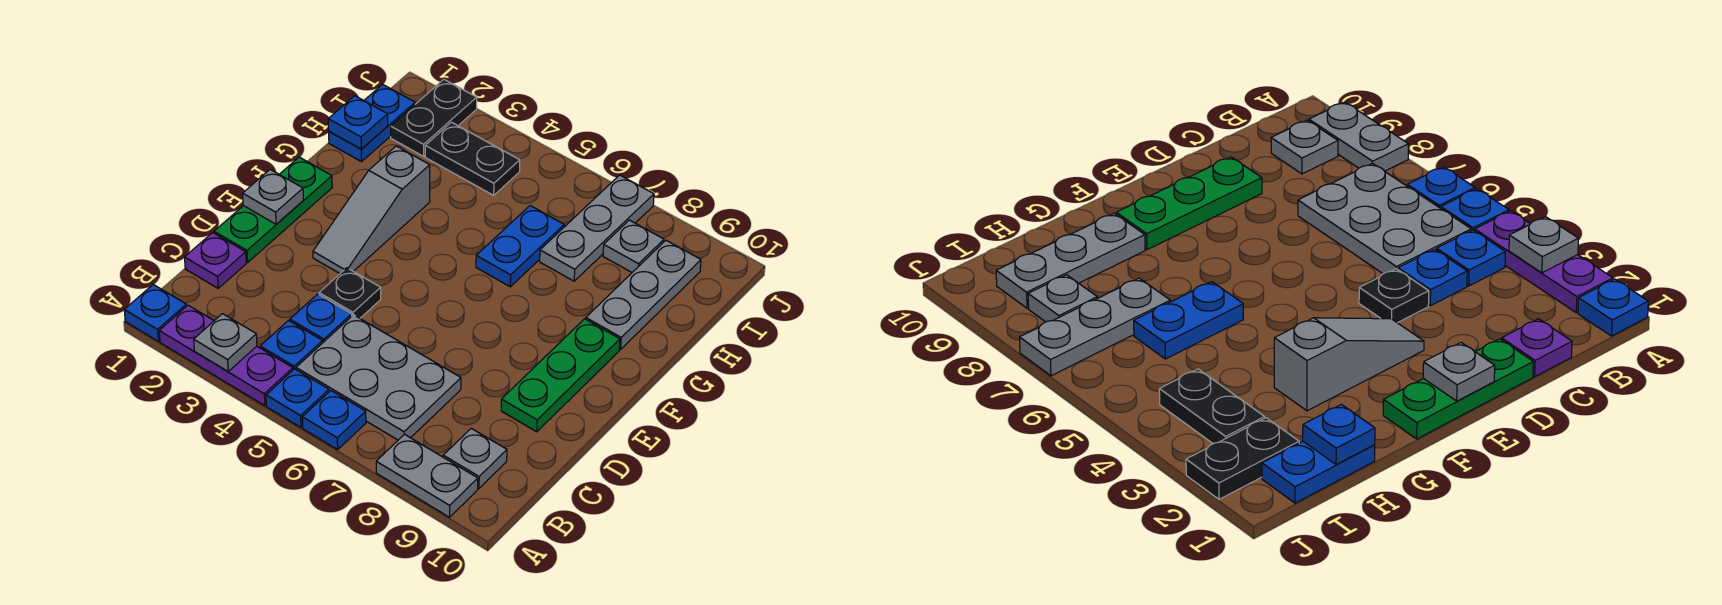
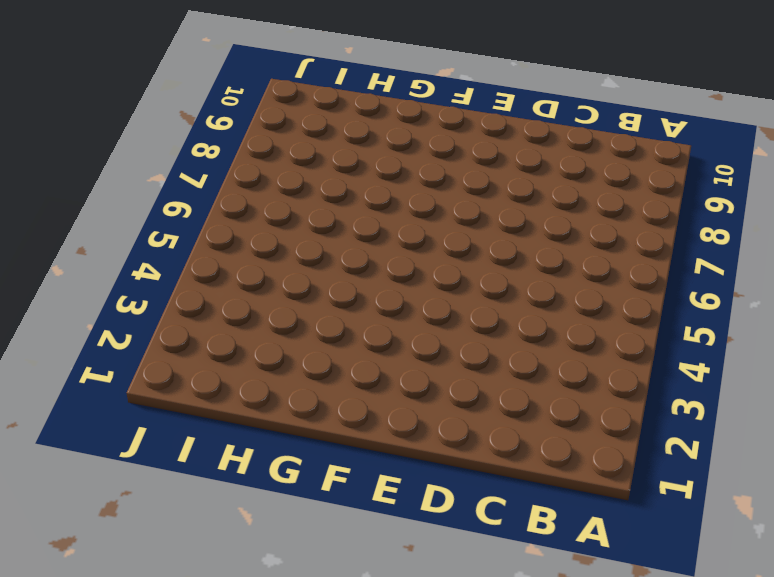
none -> blue 1x1 plate [124,285,186,341]
none -> purple 1x3 plate [159,305,293,406]
none -> blue 1x1 plate [266,369,329,427]

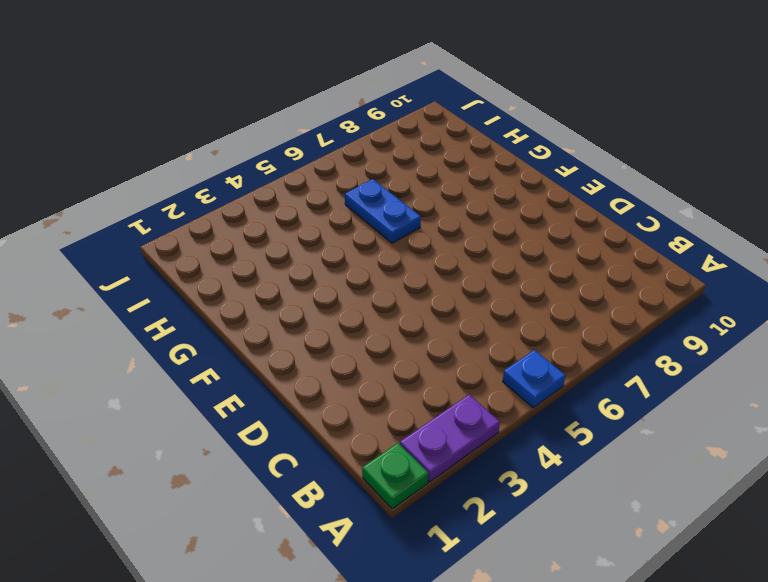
green 1x1 plate [362,443,429,509] -> blue 1x1 plate [124,285,186,341]
purple 1x2 plate [400,395,500,482] -> purple 1x3 plate [159,305,293,406]
none -> blue 1x1 plate [302,391,366,450]
none -> grey 1x2 plate [376,434,478,517]
none -> blue 1x1 plate [260,321,323,370]

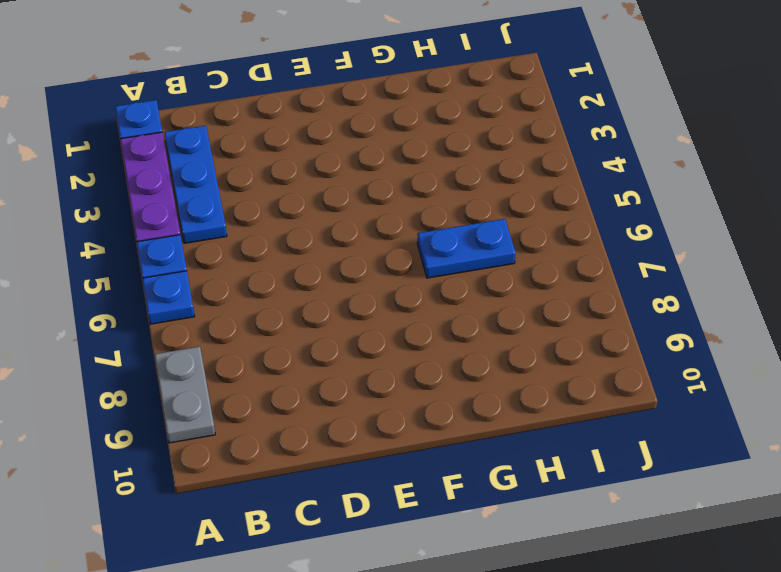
blue 1x3 plate [164,126,227,243] -> blue 1x1 plate [260,321,323,370]
none -> grey 2x3 plate [296,315,461,440]
none -> grey 1x1 plate [443,428,507,488]
none -> purple 1x1 plate [185,233,246,288]

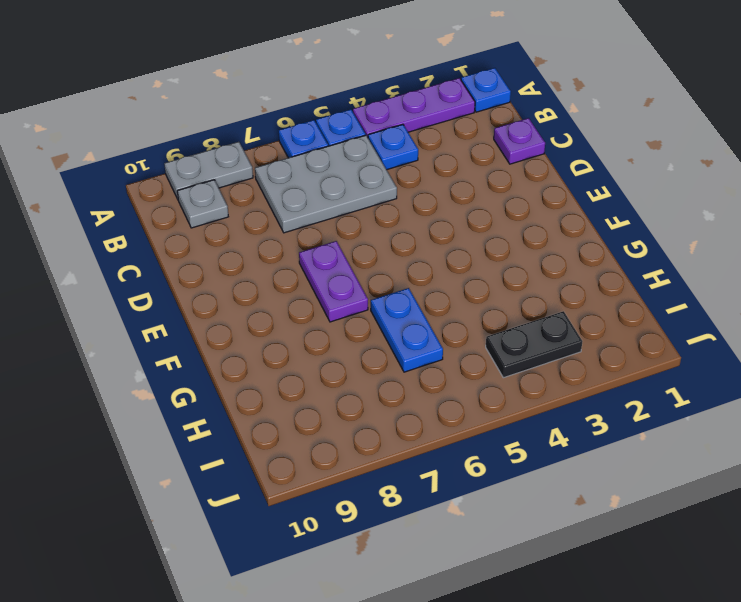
purple 1x2 plate [299,241,368,322] -> none
none -> blue 1x1 plate [290,294,352,342]
none -> green 1x3 plate [214,157,332,262]
none -> black 1x1 plate [319,268,381,318]

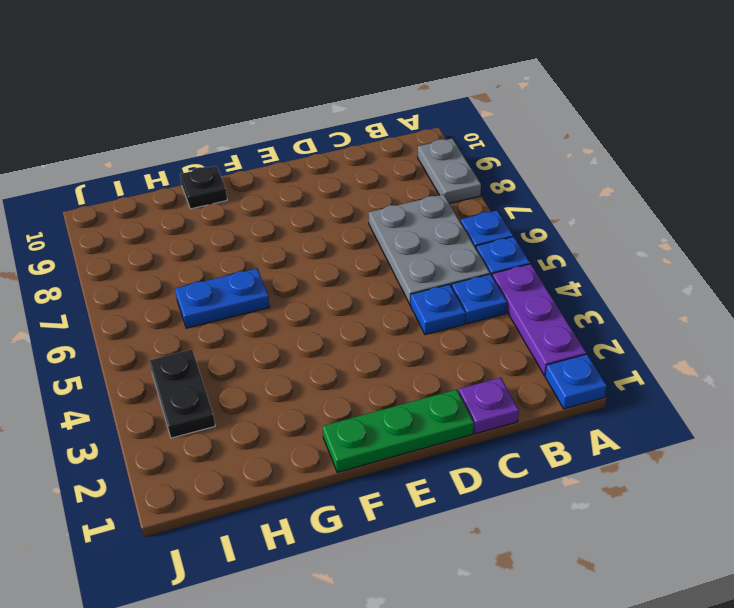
black 1x1 plate [180,166,227,209] -> black 1x1 plate moved to [319,268,381,318]
none -> grey 1x1 plate [443,428,507,488]
none -> green 1x3 plate [501,319,620,432]
none -> grey 1x3 slope [313,146,430,273]

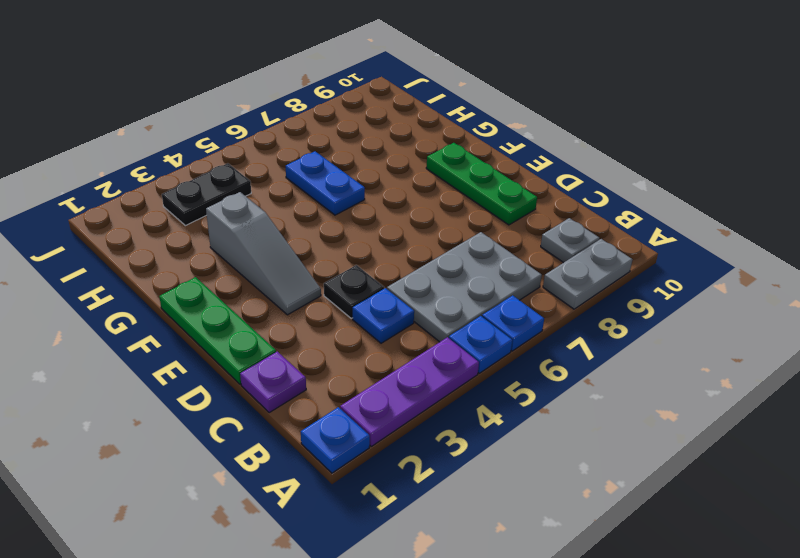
none -> blue 1x1 plate [260,321,323,370]
none -> grey 1x3 plate [586,241,701,349]
none -> blue 1x2 plate [329,84,415,162]

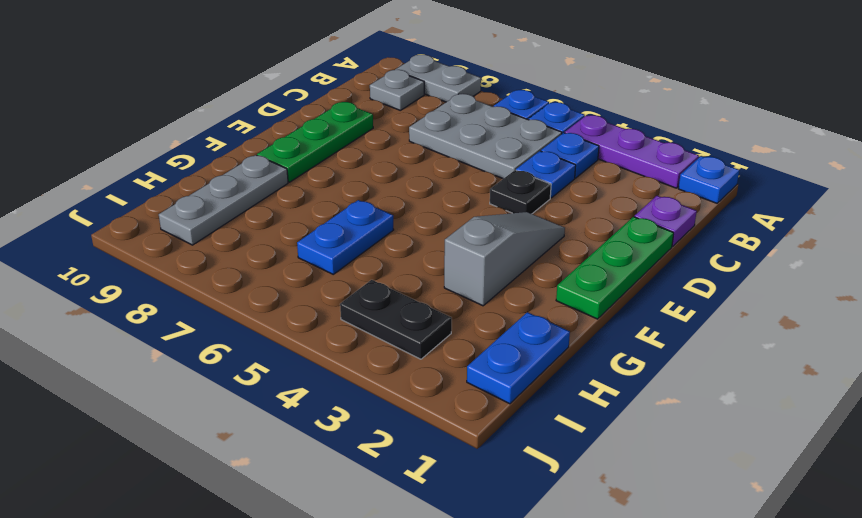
none -> grey 1x3 plate [540,175,654,281]
none -> black 1x2 plate [391,80,477,156]
none -> grey 1x1 plate [603,220,664,272]

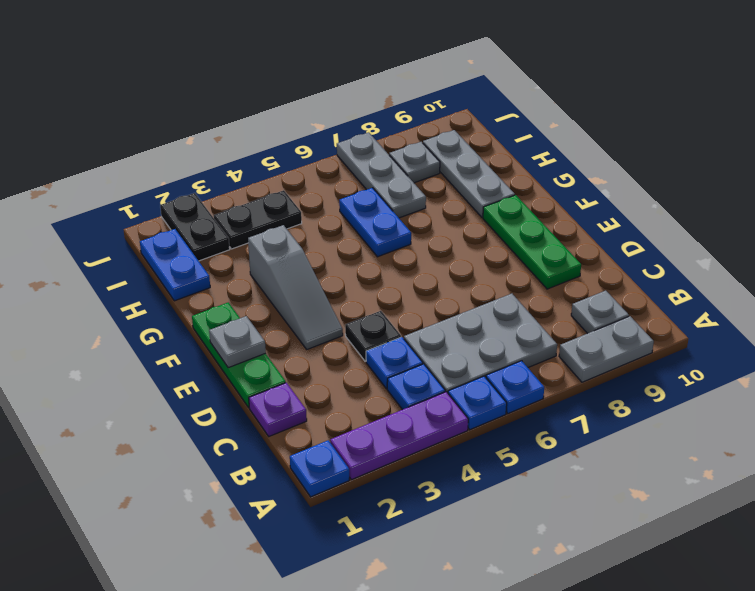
none -> grey 1x1 plate [194,314,257,371]
none -> blue 1x1 plate [328,96,388,149]

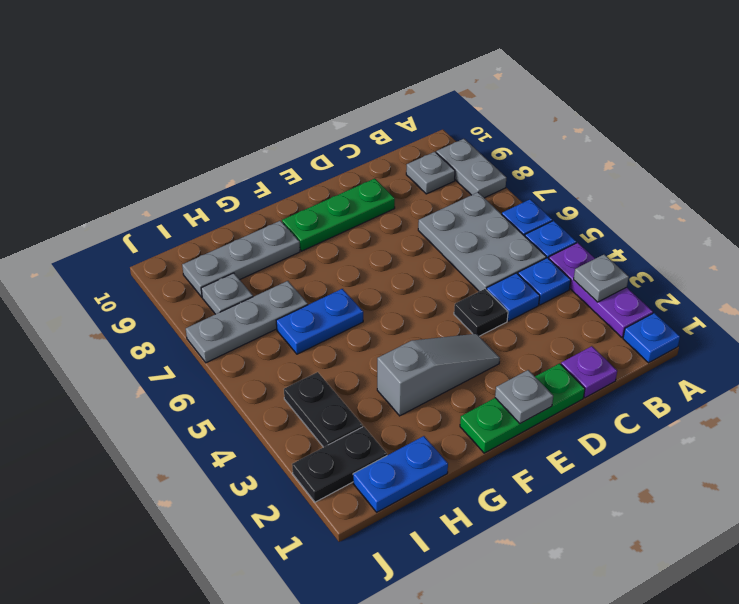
none -> blue 1x1 plate [328,96,388,149]

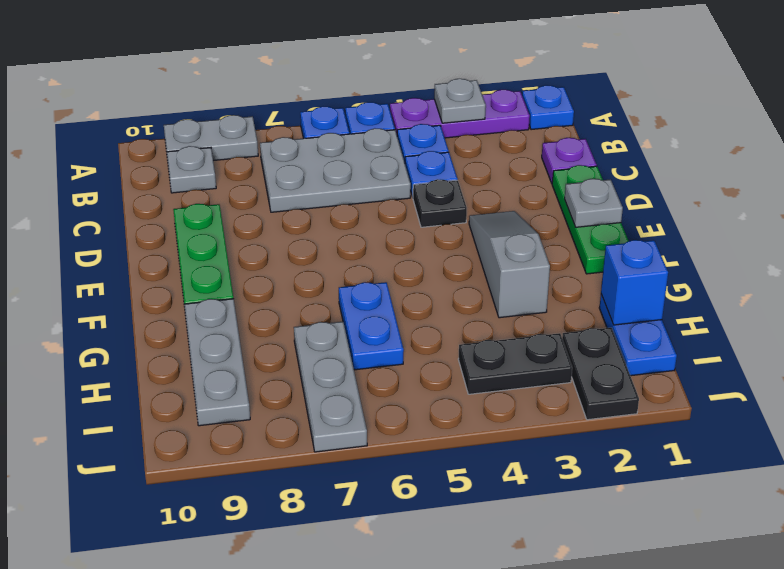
blue 1x1 brick [601,240,668,325] -> blue 1x1 plate [328,96,388,149]
none -> grey 1x1 plate [603,220,664,272]

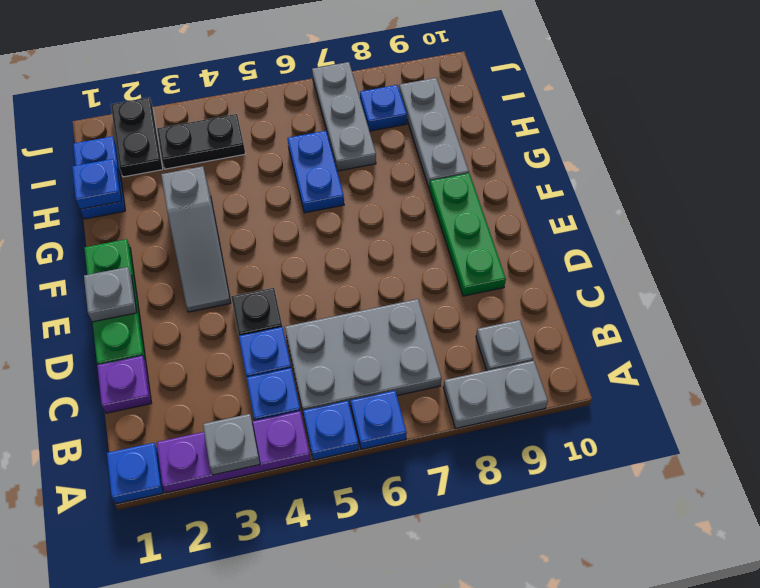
blue 1x1 plate [360,85,407,131] -> grey 1x1 plate [603,220,664,272]

